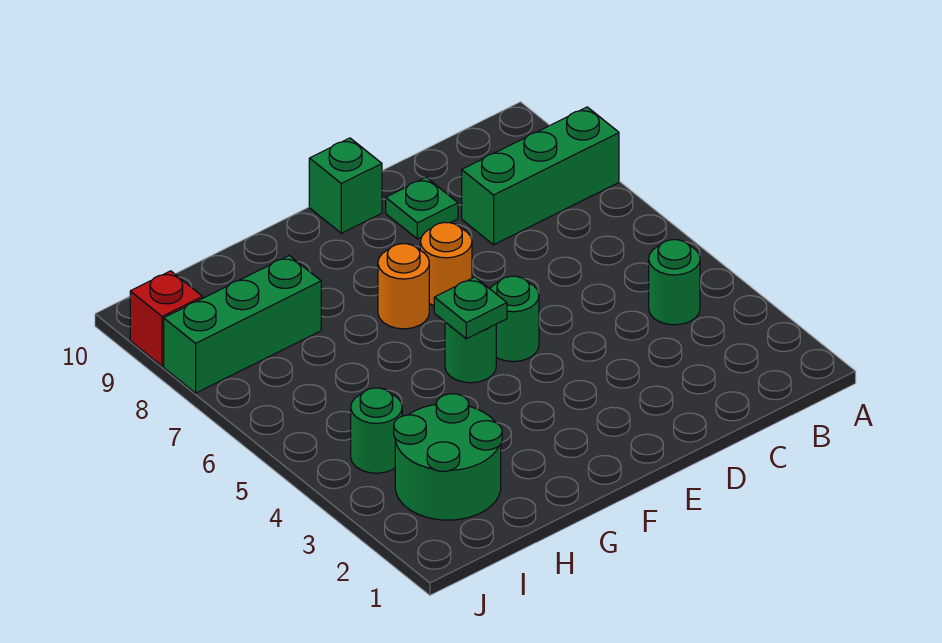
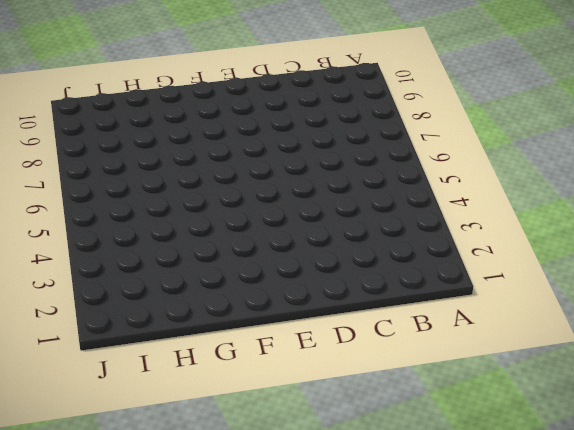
none -> green 1x3 brick [462,107,619,245]
none -> green 1x1 round brick [649,240,700,325]
none -> green 1x1 plate [386,177,458,239]

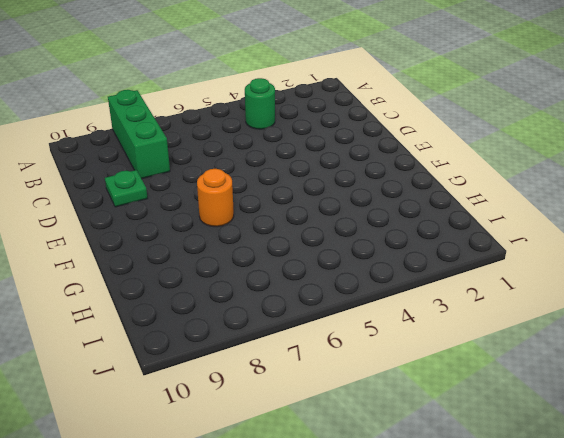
none -> green 1x1 round brick [490,276,539,362]
none -> orange 1x1 round brick [420,222,472,305]
none -> green 1x1 brick [309,138,382,233]

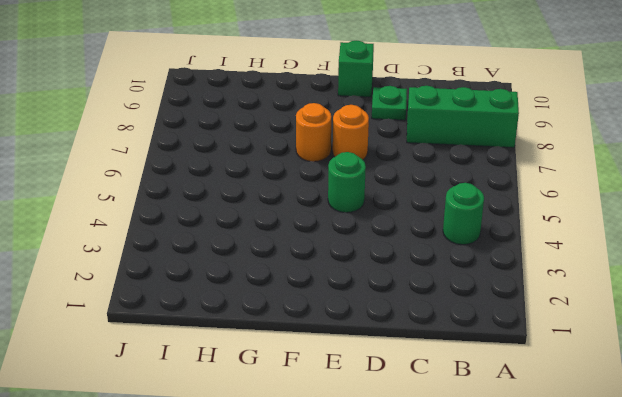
none -> green 1x1 round brick [445,322,496,383]
none -> green 2x2 round brick [394,394,502,520]
none -> green 1x3 brick [164,255,321,393]

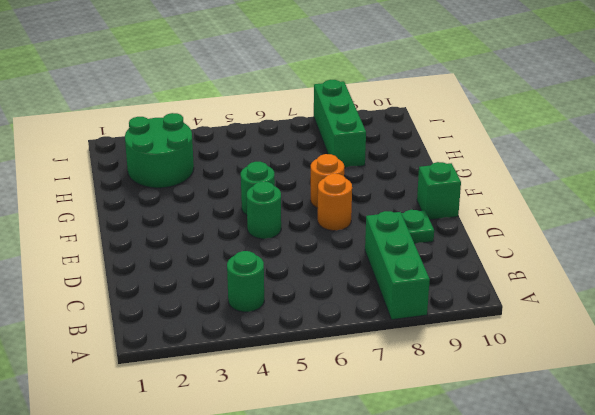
none -> green 1x1 round brick [351,388,402,473]
none -> red 1x1 brick [130,271,203,366]
none -> green 1x1 plate [434,277,507,339]

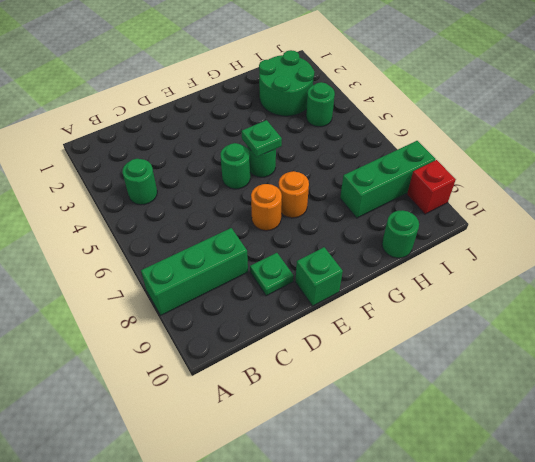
green 1x1 round brick [382,210,419,258] -> none

